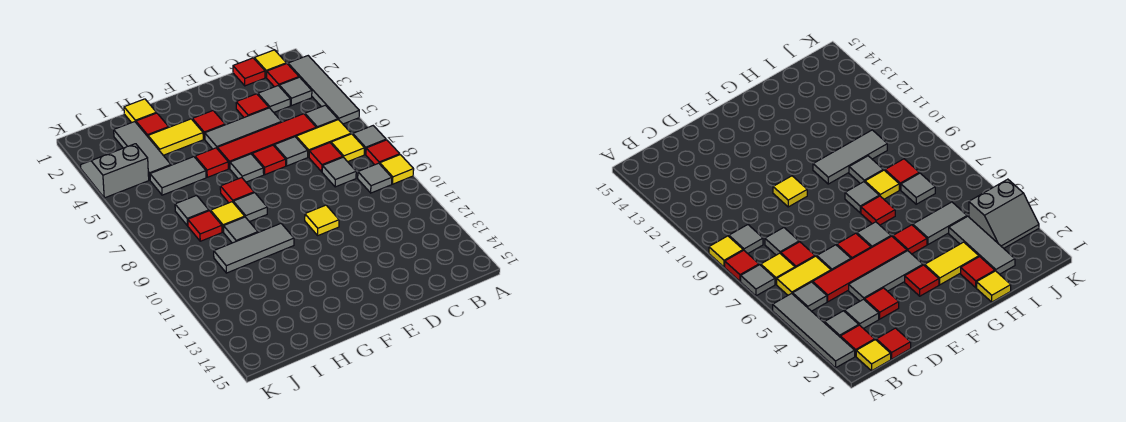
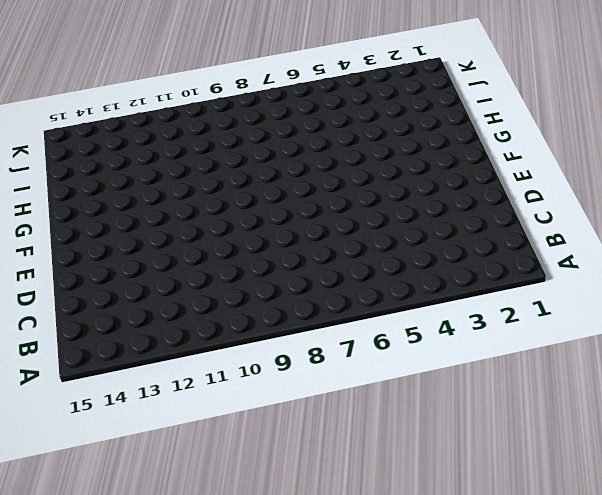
none -> grey 1x4 tile [288,56,359,124]
none -> grey 1x1 tile [353,126,386,155]
none -> red 1x1 tile [366,140,400,165]
none -> yellow 1x1 tile [380,155,414,184]

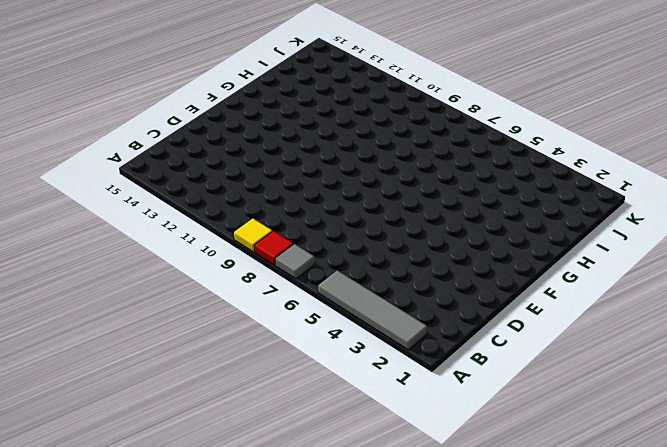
none -> yellow 1x1 tile [254,50,286,77]
none -> red 1x1 tile [266,64,299,87]
none -> grey 1x1 tile [279,77,312,106]
none -> grey 1x1 tile [305,105,338,128]

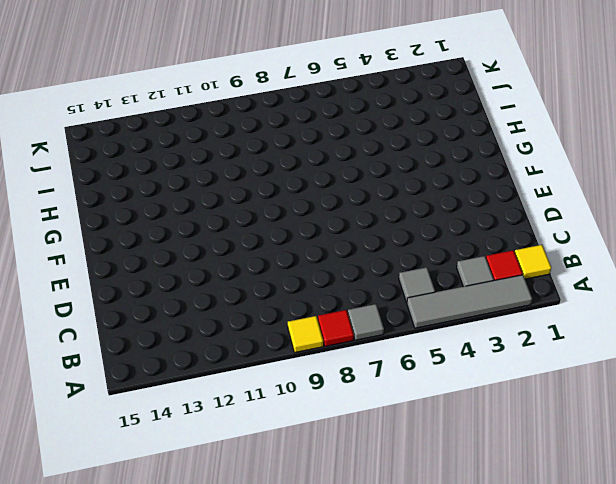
none -> yellow 1x2 tile [296,120,351,157]
none -> yellow 1x1 tile [331,134,365,162]
none -> grey 1x1 tile [358,163,392,193]
none -> red 1x1 tile [233,58,265,86]

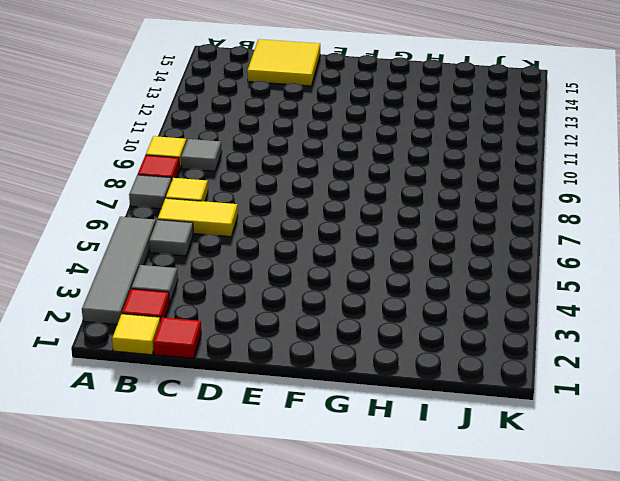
yellow 2x2 tile [247,39,320,86] -> none
none -> grey 1x1 tile [258,86,290,112]
none -> red 1x4 tile [217,114,316,168]
none -> red 1x1 tile [309,143,343,172]
none -> grey 1x1 tile [322,157,356,187]

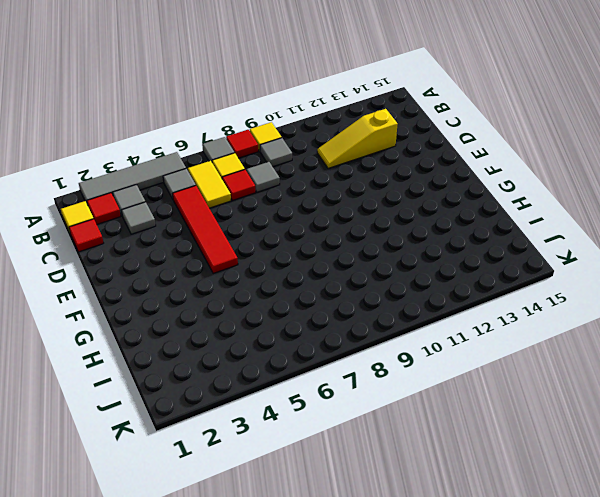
yellow 1x3 slope [317,109,398,168] -> none
none -> red 1x1 tile [236,94,269,117]
none -> grey 1x3 tile [205,108,281,149]
none -> grey 1x1 tile [274,137,308,166]
none -> red 1x1 tile [252,145,286,175]

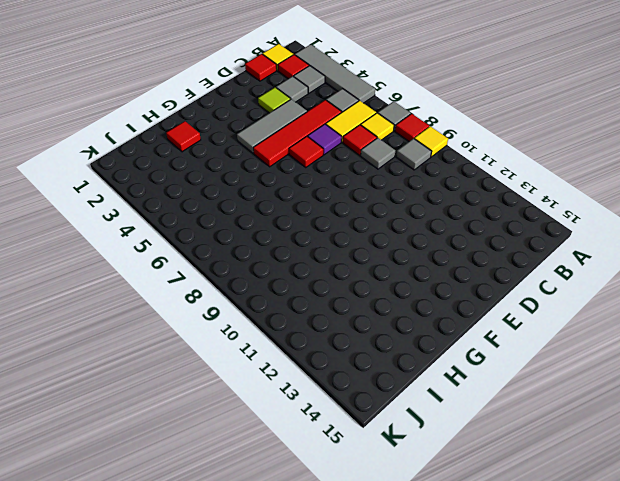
lime 1x1 tile [258,87,291,113] -> red 1x1 tile [236,94,269,117]
purple 1x1 tile [308,124,341,155] -> grey 1x1 tile [274,137,308,166]
none -> yellow 1x1 tile [305,205,339,235]
none -> red 1x1 tile [192,111,225,139]
none -> grey 1x1 tile [230,154,264,182]
none -> yellow 1x2 tile [148,119,203,155]

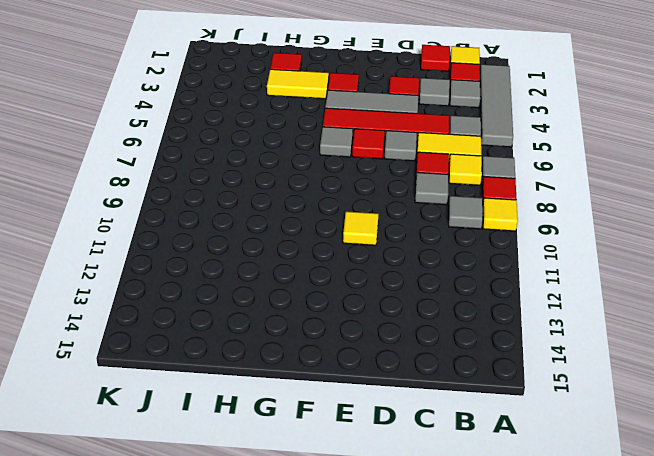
none -> red 1x1 tile [195,148,228,177]
none -> red 1x1 tile [220,178,254,203]
none -> grey 1x1 tile [233,193,267,222]
none -> grey 1x3 tile [214,224,294,273]

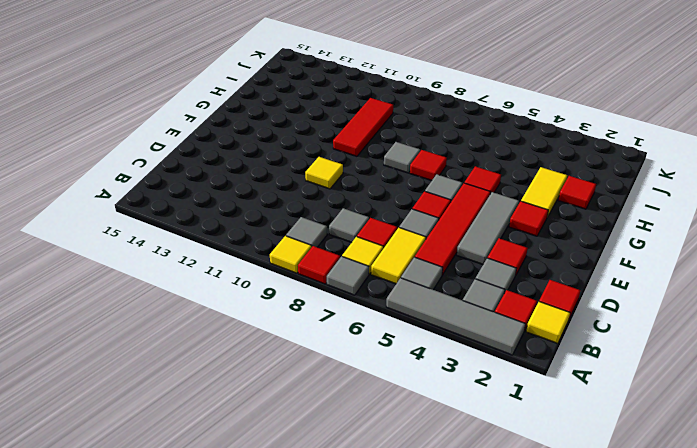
red 1x3 tile [333,98,393,156] -> grey 1x3 tile [214,224,294,273]
none -> yellow 1x1 tile [124,99,156,123]
none -> grey 1x2 tile [150,157,206,195]
none -> yellow 1x1 tile [211,202,245,232]
none -> grey 1x1 tile [224,217,258,243]

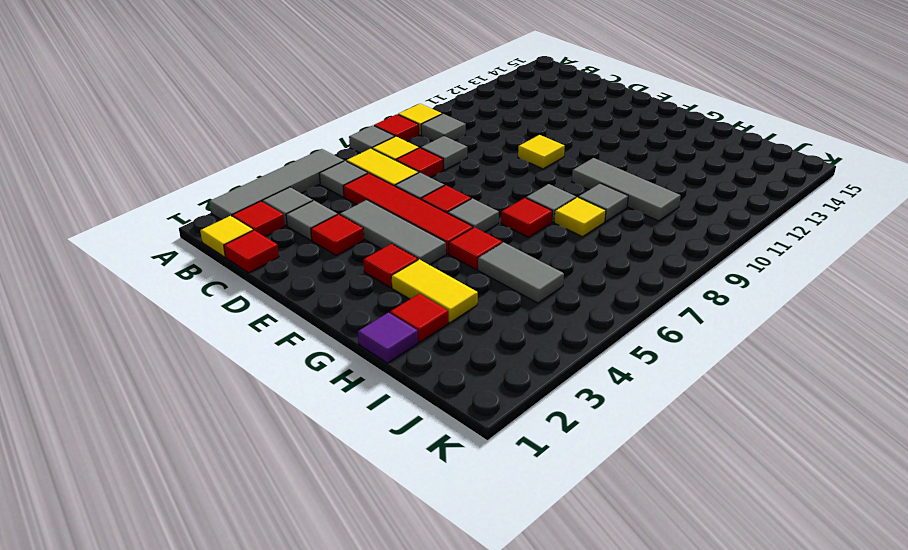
purple 1x1 tile [358,313,418,363] -> yellow 1x1 tile [124,99,156,123]
none -> grey 1x3 tile [114,122,171,180]
none -> grey 1x1 tile [175,195,209,226]
none -> red 1x1 tile [188,211,222,241]
none -> grey 2x2 slope [81,144,149,198]

